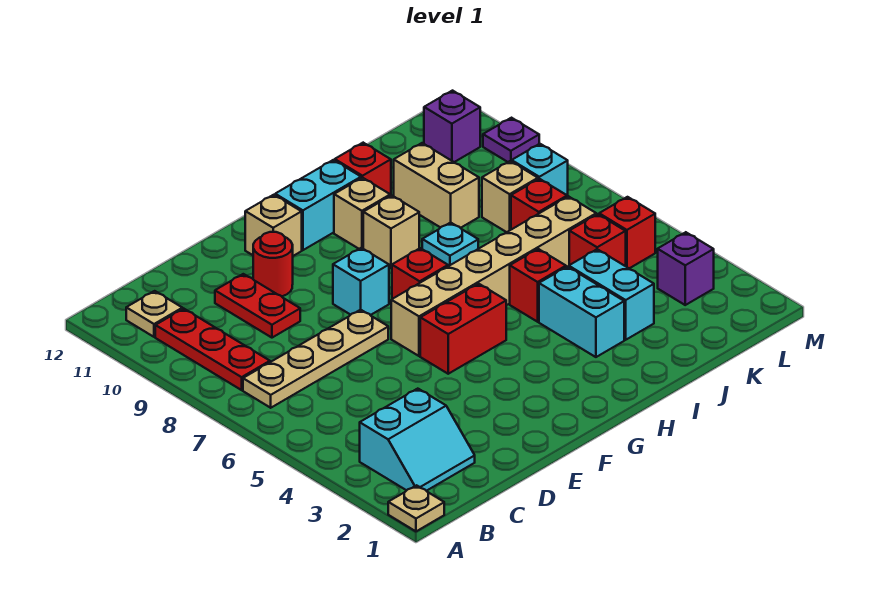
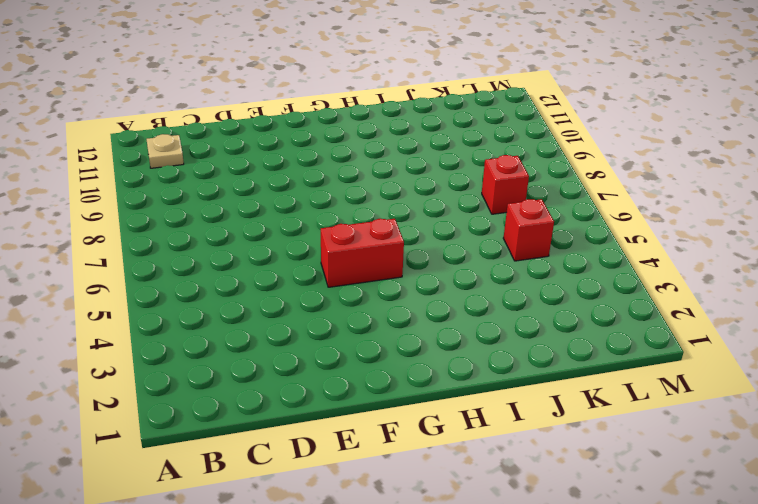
none -> tan 1x1 plate [388,485,444,531]
none -> cyan 2x2 slope [360,389,475,491]
none -> tan 1x4 plate [243,310,388,408]

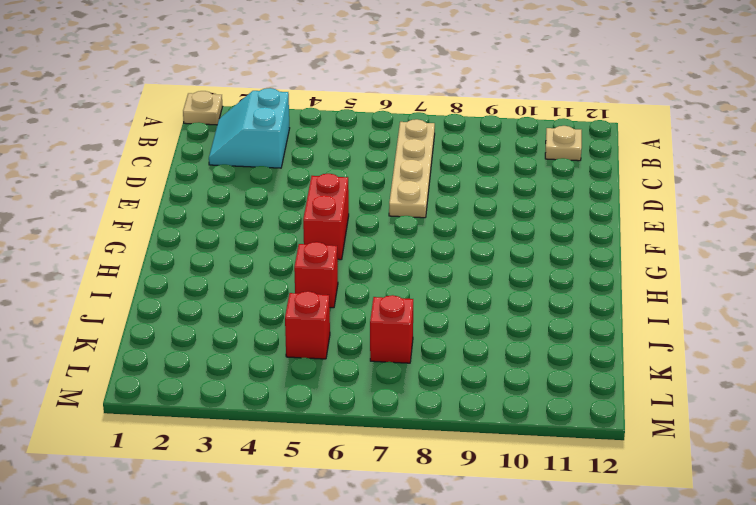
none -> red 1x3 plate [155,309,270,390]
none -> red 1x2 plate [215,274,300,338]
none -> red 1x1 round brick [253,232,293,296]

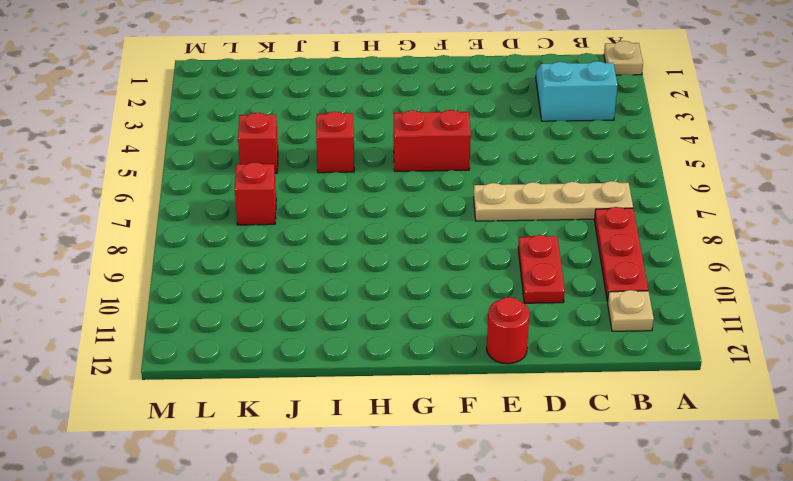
red 1x1 round brick [487,297,530,364] -> red 1x1 round brick moved to [253,232,293,296]
none -> tan 1x6 brick [391,196,596,356]
none -> cyan 1x1 brick [333,248,389,315]
none -> tan 1x1 brick [245,195,302,256]

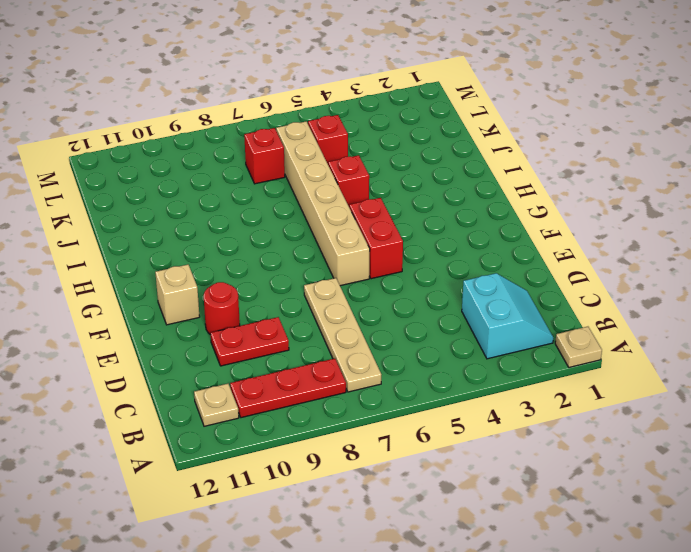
none -> cyan 1x1 brick [333,248,389,315]
none -> red 1x1 brick [392,248,448,299]
none -> cyan 1x2 brick [275,160,361,250]

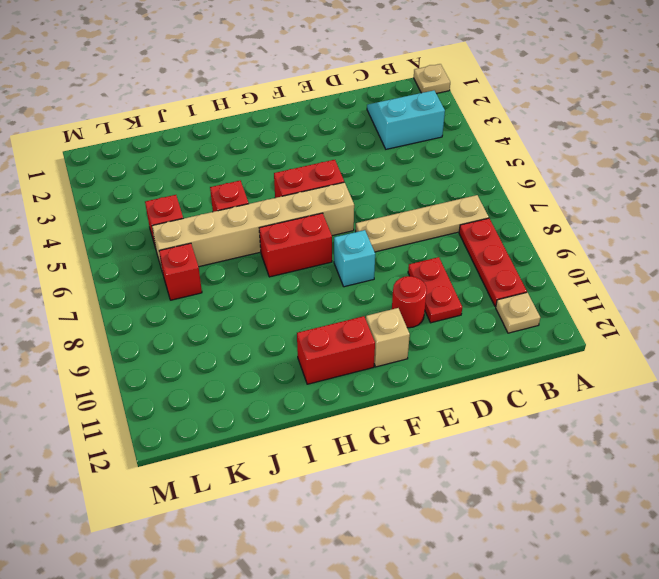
red 1x2 brick [259,213,332,277] -> red 1x1 brick [392,248,448,299]
red 1x2 brick [297,316,375,384] -> cyan 1x2 brick [275,160,361,250]
none -> tan 1x1 brick [363,195,419,268]
none -> tan 1x1 brick [334,178,390,249]
none -> cyan 1x2 brick [539,267,624,357]

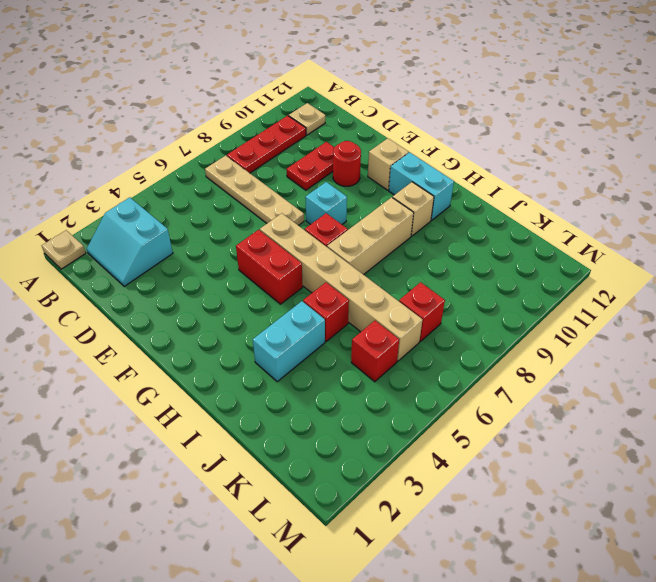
tan 1x3 brick [327,197,414,275] -> tan 1x1 brick [363,195,419,268]
none -> cyan 1x1 plate [422,222,478,266]
none -> red 1x1 brick [335,143,391,196]
none -> cyan 1x2 brick [569,249,654,340]

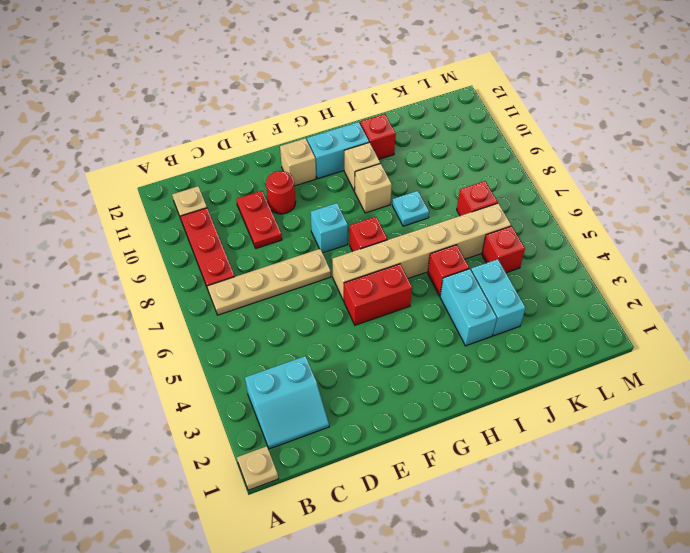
none -> tan 1x2 brick [394,143,479,228]
none -> tan 1x1 brick [482,161,538,232]
none -> purple 1x1 brick [658,232,714,305]

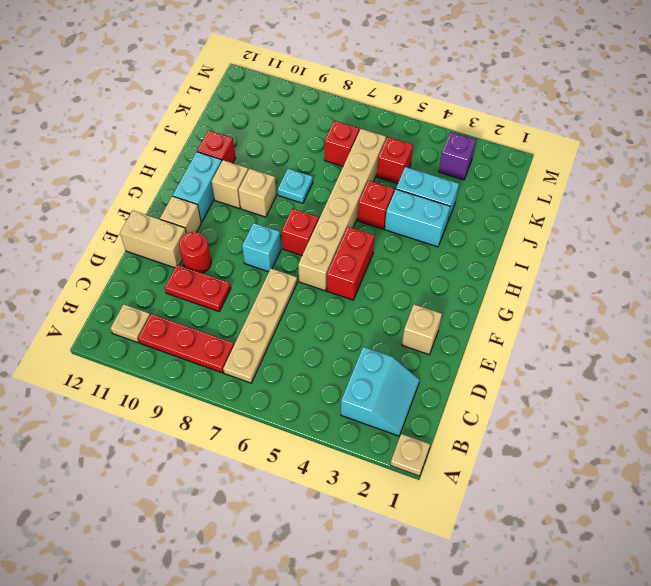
tan 1x1 brick [402,304,442,355] -> tan 1x1 brick moved to [482,161,538,232]
tan 1x2 brick [120,210,186,268] -> tan 1x2 brick moved to [394,143,479,228]
none -> red 1x1 brick [599,197,655,269]
none -> cyan 1x1 brick [512,144,568,197]
none -> purple 1x1 brick [424,91,480,162]

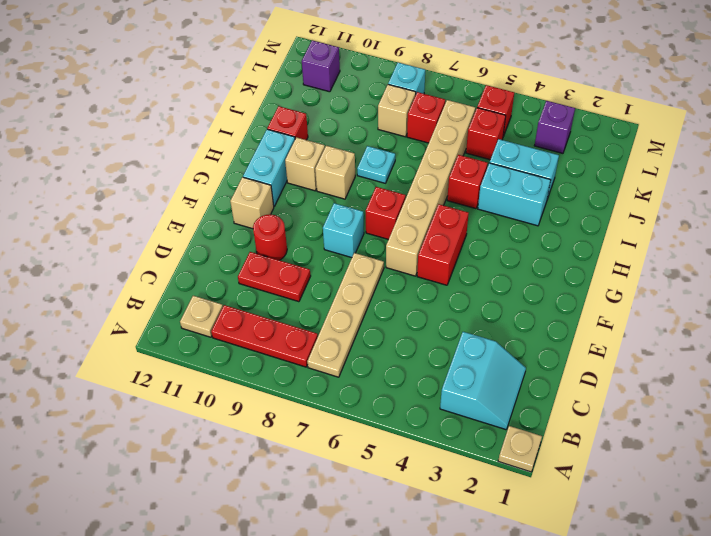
none -> tan 1x2 brick [394,143,479,228]
none -> purple 1x1 plate [483,118,539,162]

